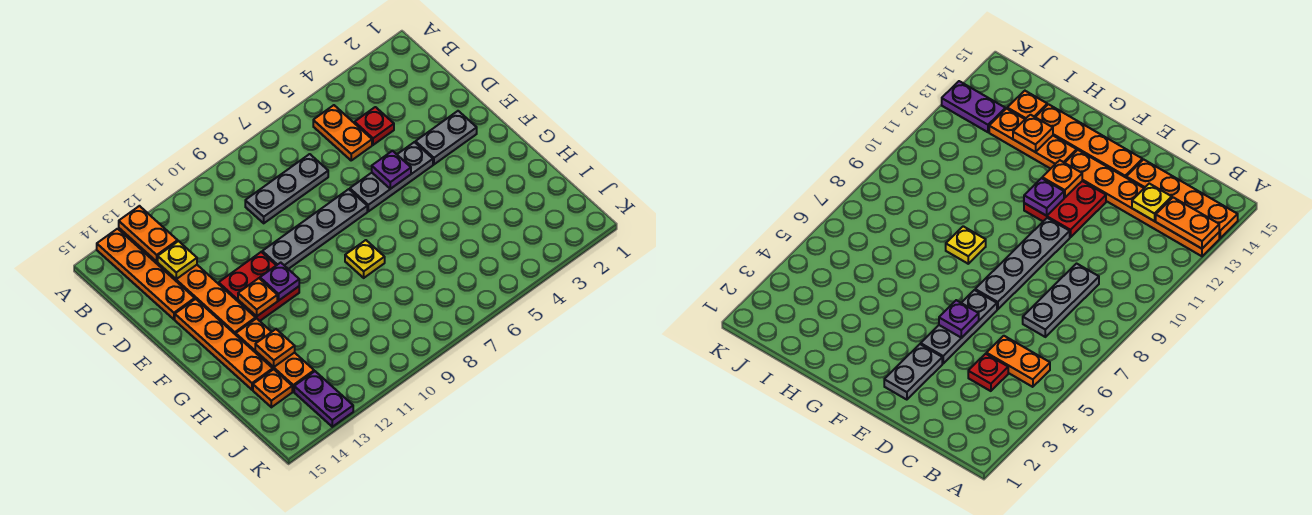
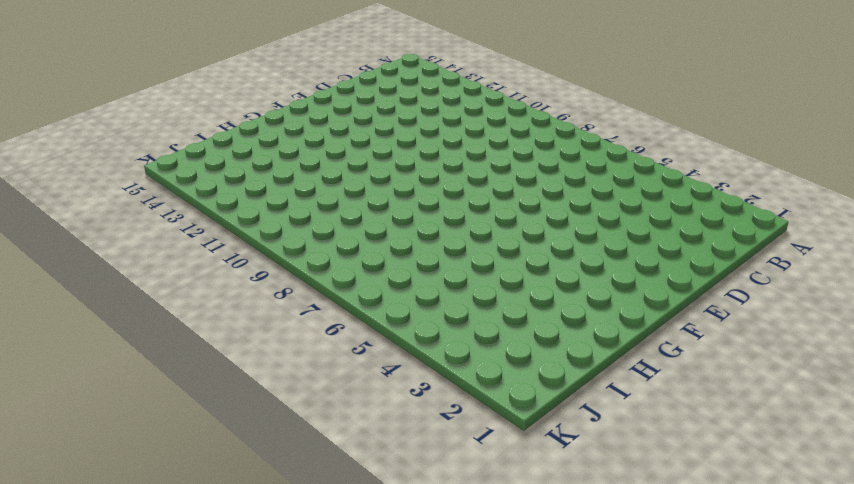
none -> orange 1x6 plate [119,228,256,335]
none -> orange 1x4 plate [97,229,195,319]
none -> orange 1x2 plate [313,105,372,160]

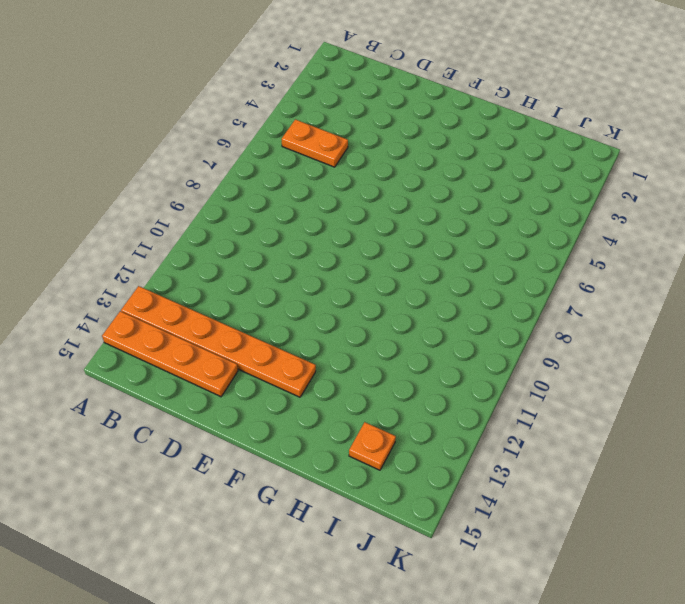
none -> red 1x1 plate [355,107,394,145]
none -> grey 1x3 plate [245,154,328,223]
none -> grey 1x2 plate [415,111,477,164]

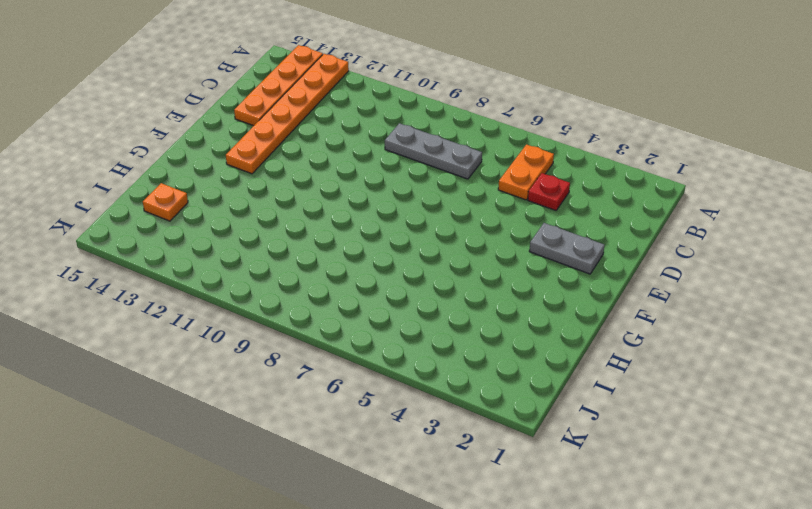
none -> grey 1x3 plate [350,142,433,211]
none -> grey 1x4 plate [262,189,367,269]
none -> red 2x2 plate [219,252,299,321]

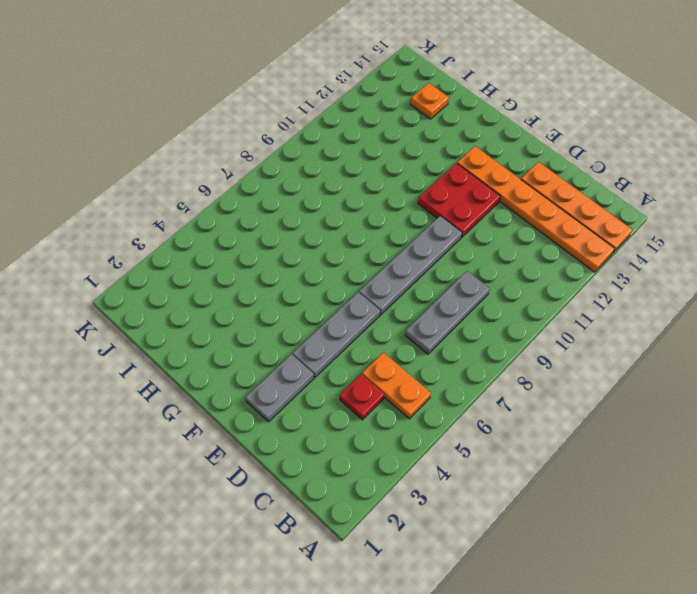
none -> orange 1x4 plate [175,299,273,390]
none -> yellow 1x1 plate [345,240,385,278]
none -> orange 1x3 plate [236,318,314,392]

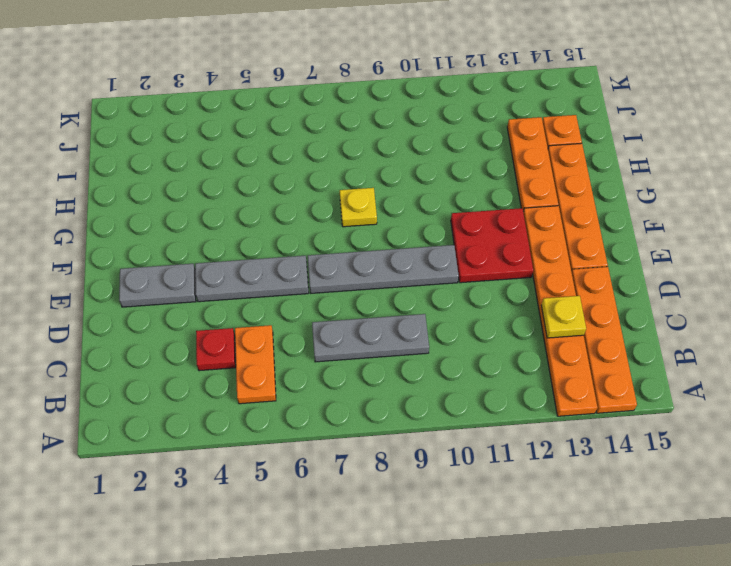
none -> purple 1x2 plate [294,371,353,427]
none -> orange 1x2 plate [119,206,178,262]
none -> purple 1x1 plate [372,151,411,189]

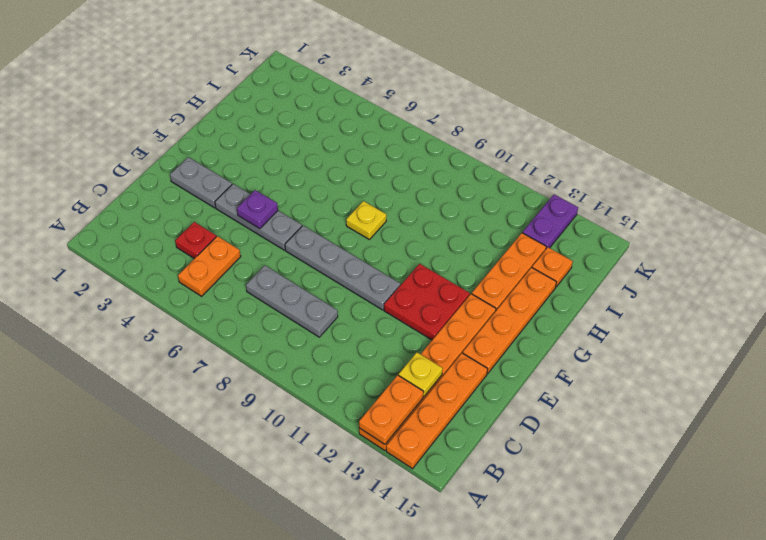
none -> purple 1x1 plate [260,263,299,301]
none -> orange 1x1 plate [238,278,277,316]
none -> orange 1x1 plate [255,329,295,367]

